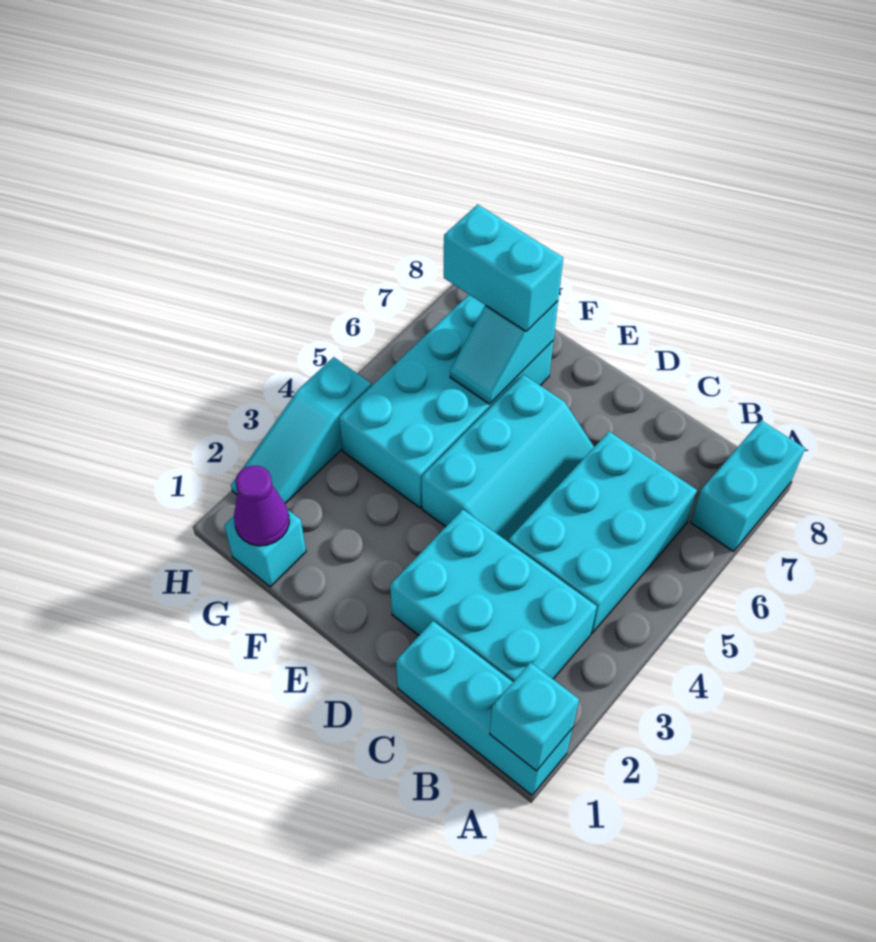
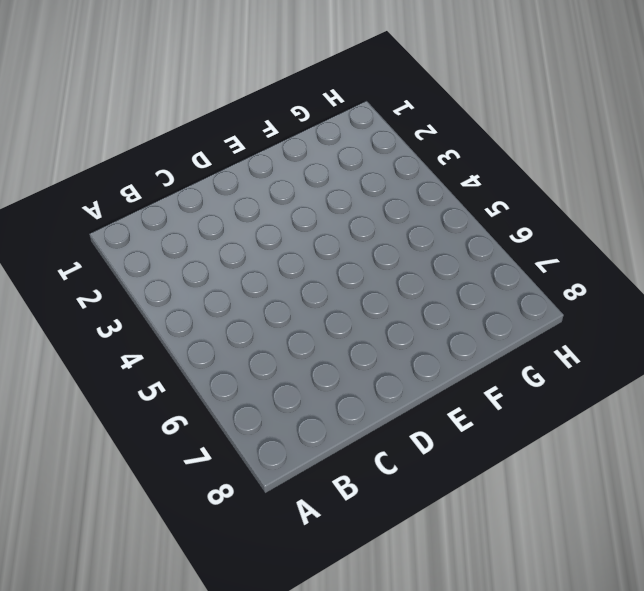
none -> cyan 1x3 brick [396,621,573,795]
none -> cyan 1x2 brick [691,421,805,551]
none -> cyan 2x3 brick [390,509,597,682]

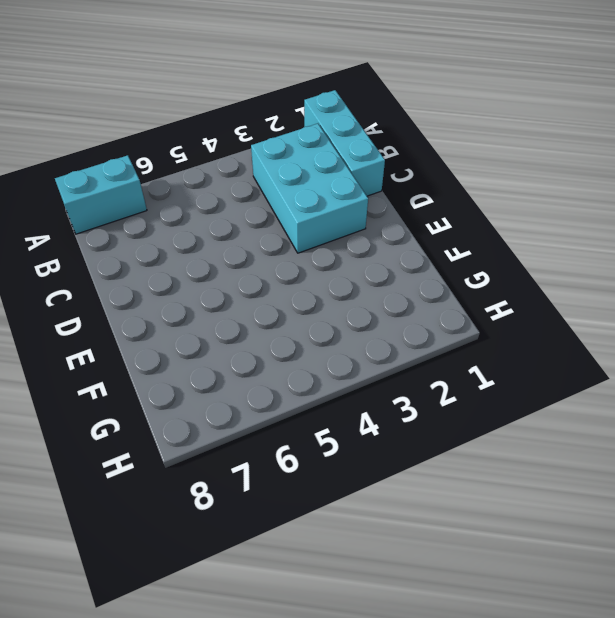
none -> cyan 2x3 brick [508,432,697,634]
none -> cyan 2x3 slope [422,374,594,541]
none -> cyan 2x4 brick [339,295,553,508]

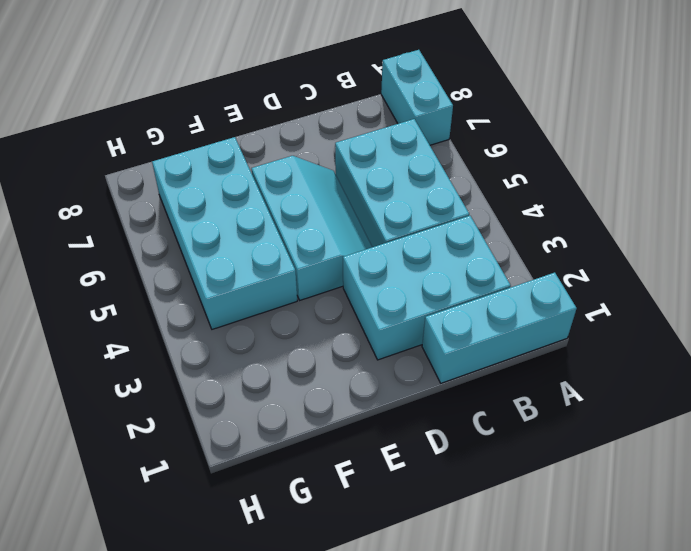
none -> cyan 1x1 brick [224,510,306,587]
none -> cyan 1x3 slope [231,357,371,503]
none -> cyan 1x1 brick [490,663,579,771]

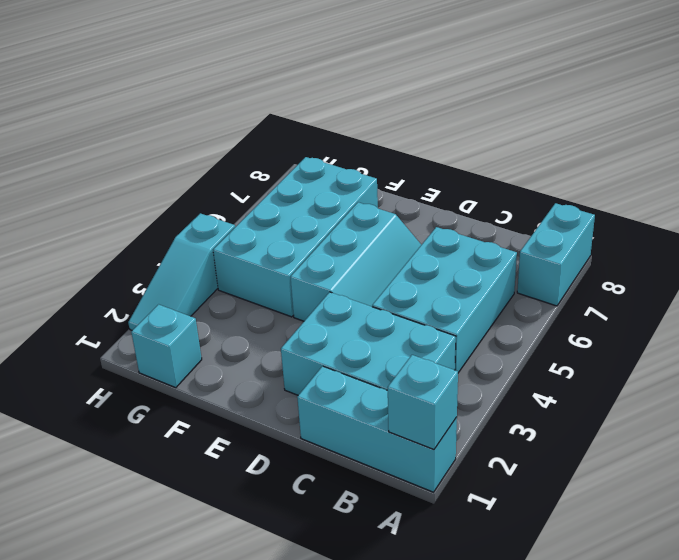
none -> cyan 1x2 slope [450,301,558,404]
none -> purple 1x1 cone [234,466,289,546]
none -> cyan 1x2 brick [444,205,563,332]

